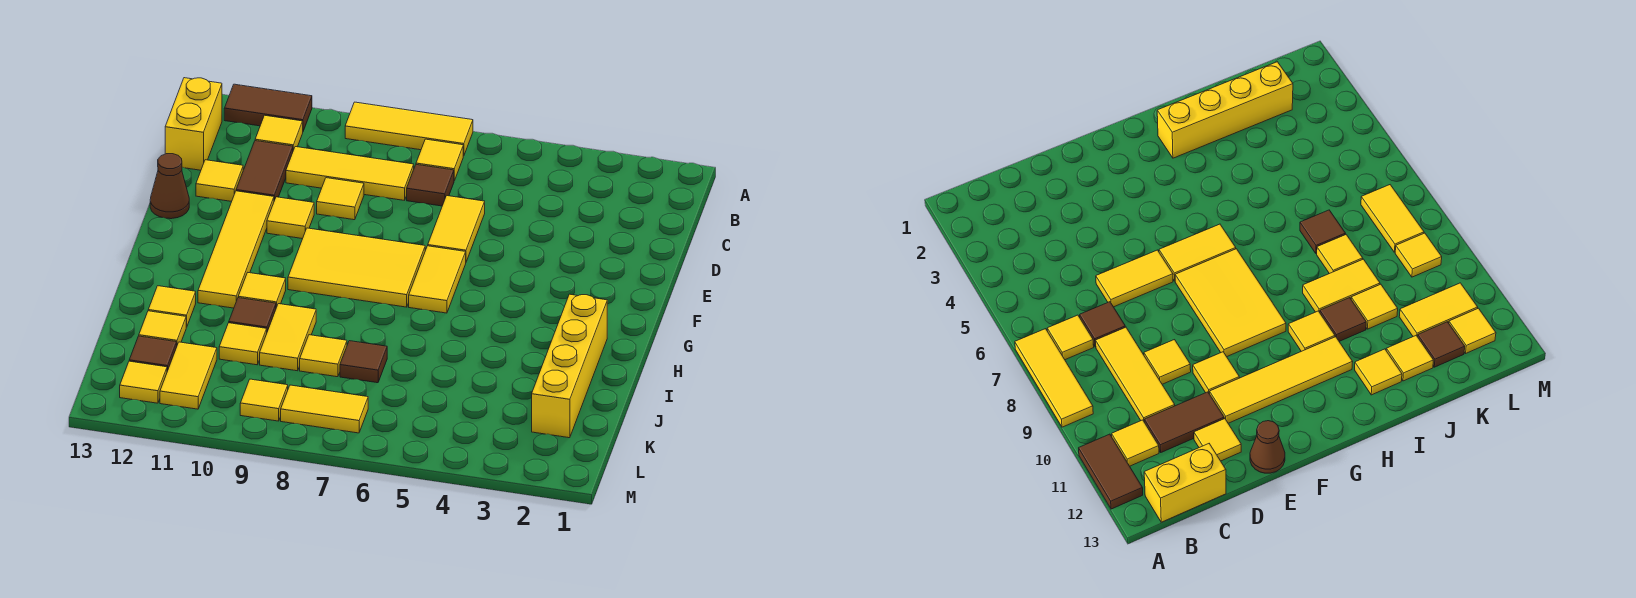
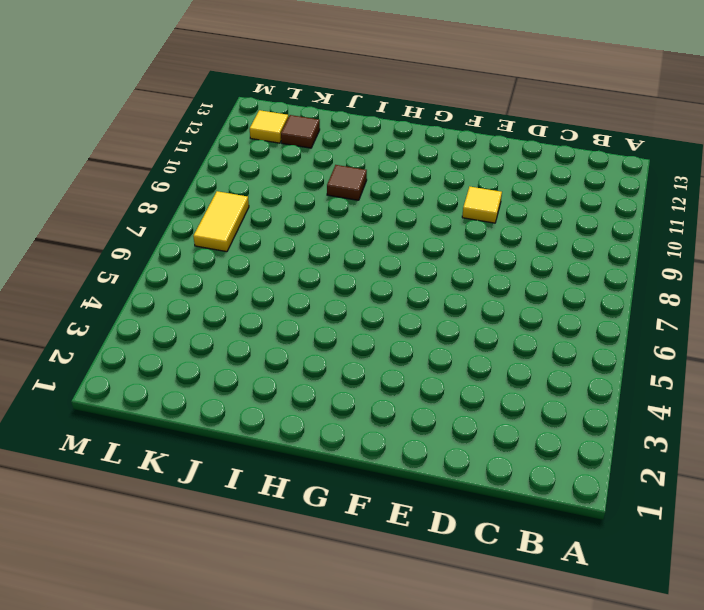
none -> yellow 1x3 tile [345,102,473,156]
none -> brown 1x2 tile [224,84,312,131]
none -> yellow 1x1 tile [416,139,463,181]
none -> yellow 1x1 tile [255,115,303,150]

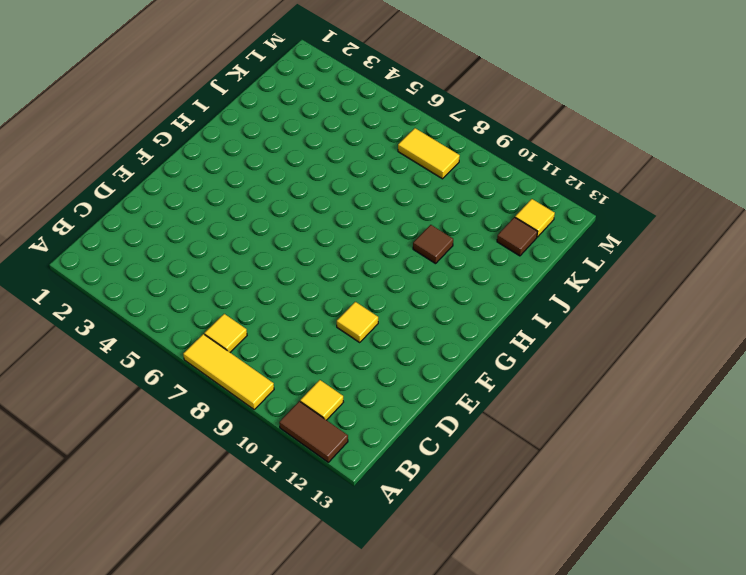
none -> yellow 1x2 brick [165,78,222,170]
none -> brown 1x1 tile [407,164,454,206]
none -> yellow 1x3 tile [286,147,414,200]
none -> brown 1x2 tile [236,141,293,200]

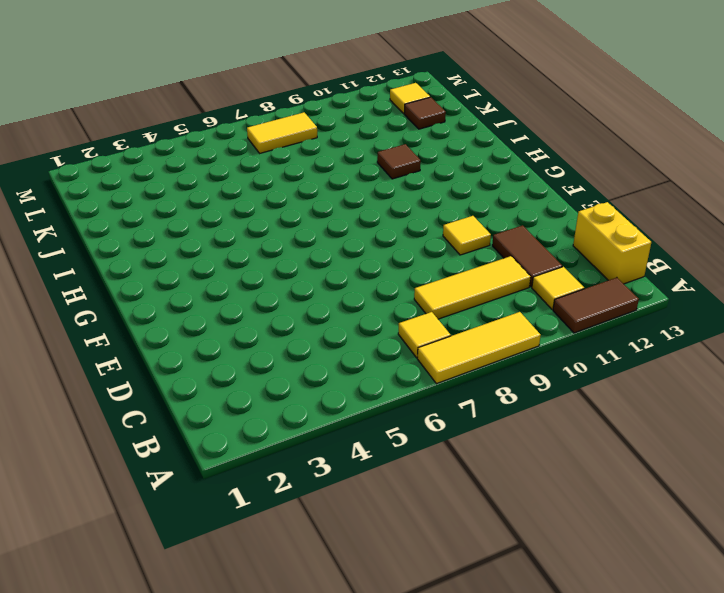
none -> brown 1x1 tile [407,164,454,206]
none -> yellow 1x2 tile [428,196,485,262]
none -> yellow 1x1 tile [317,178,364,220]
none -> yellow 1x1 tile [196,160,243,202]

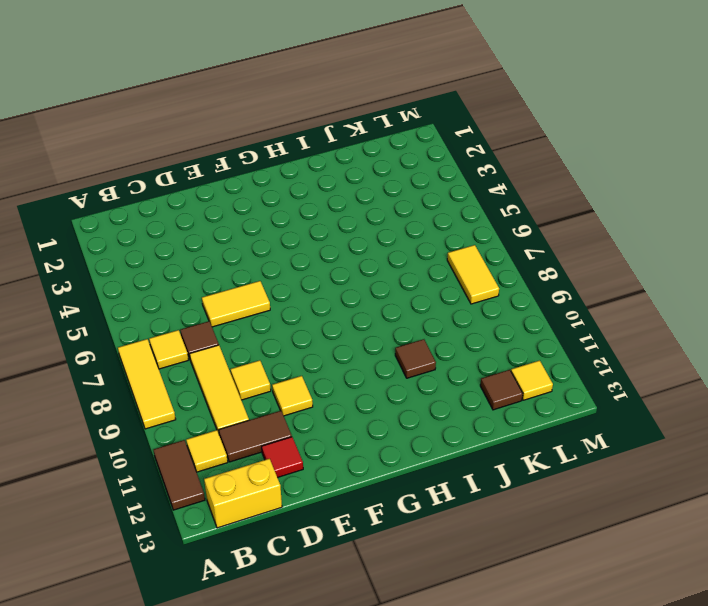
red 1x1 tile [262,437,303,477] -> yellow 1x1 tile [196,160,243,202]
none -> yellow 1x4 tile [198,191,274,308]
none -> brown 1x1 cone [150,154,189,219]
none -> yellow 1x2 tile [409,246,466,313]
none -> yellow 2x3 tile [288,228,425,307]

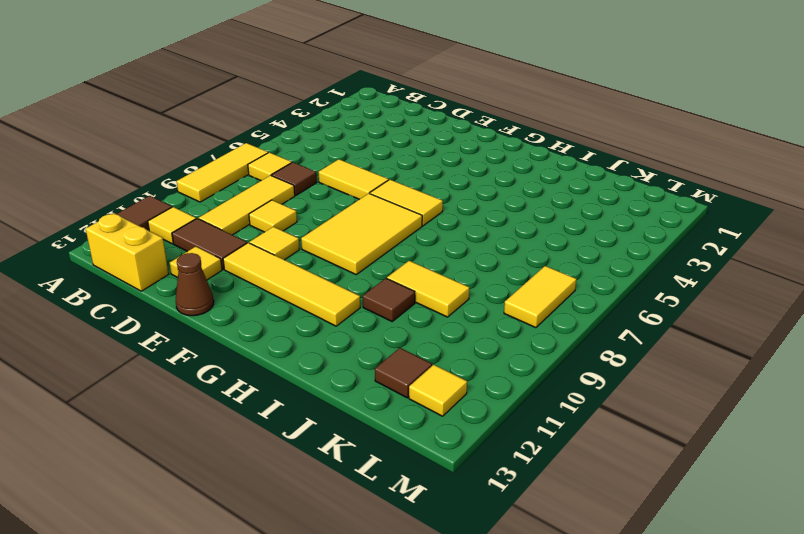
none -> yellow 1x4 brick [532,294,607,438]
none -> yellow 1x1 tile [238,273,286,308]
none -> yellow 1x1 tile [148,286,196,327]
none -> brown 1x1 tile [340,341,387,383]

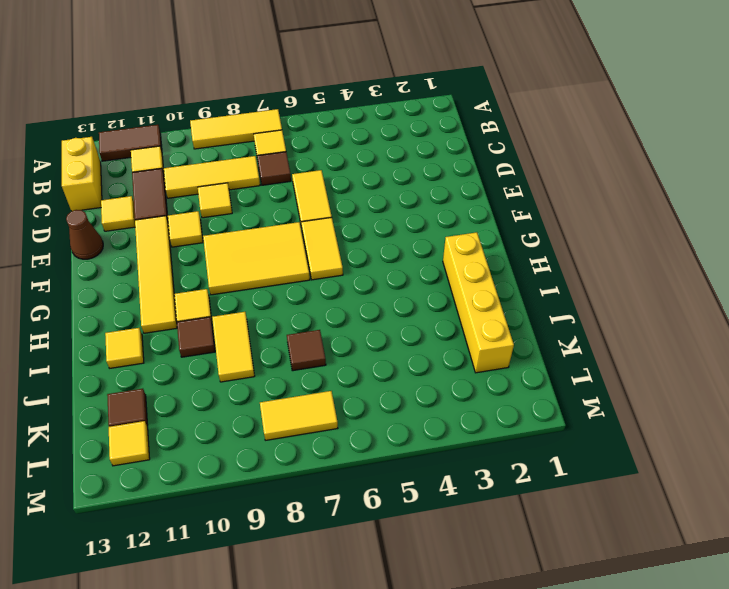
none -> yellow 1x1 tile [300,335,347,377]
none -> yellow 1x1 tile [219,323,267,365]
none -> yellow 1x1 tile [139,311,186,345]
none -> yellow 1x2 tile [160,342,217,409]

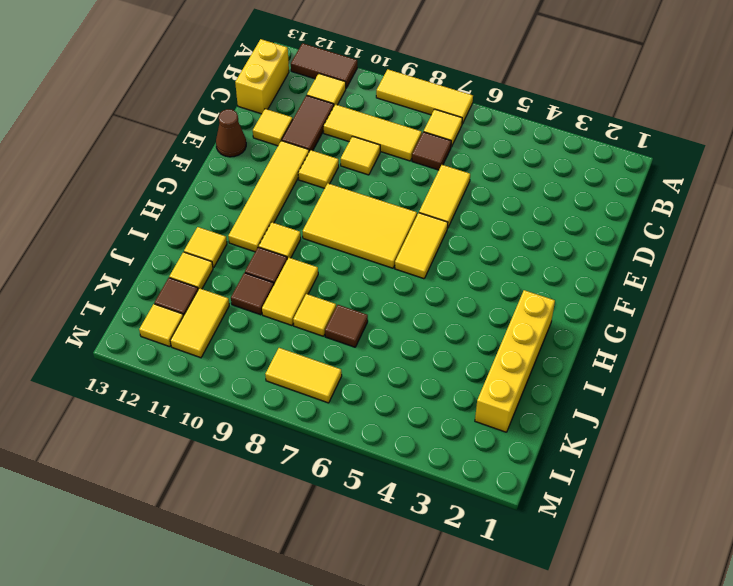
brown 1x1 tile [231,273,274,315] -> yellow 1x1 tile [219,323,267,365]
none -> yellow 1x1 tile [240,379,288,421]

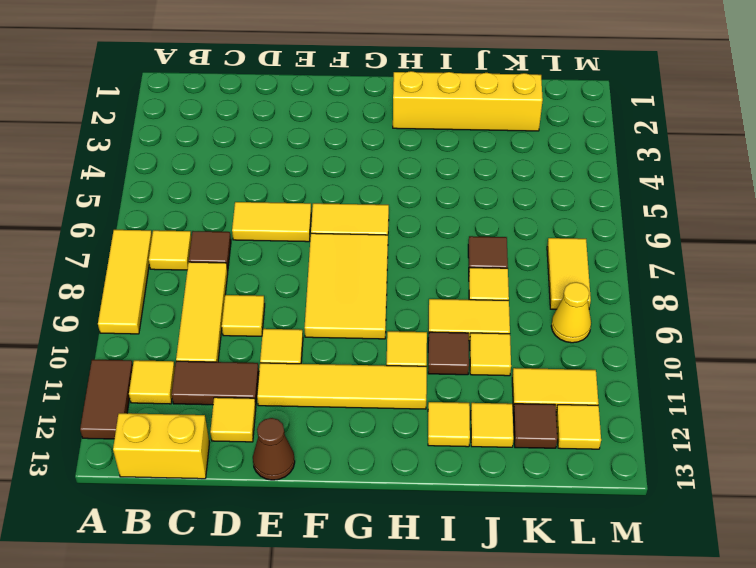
yellow 1x1 cone [551,282,591,343] -> yellow 1x1 tile [240,379,288,421]

